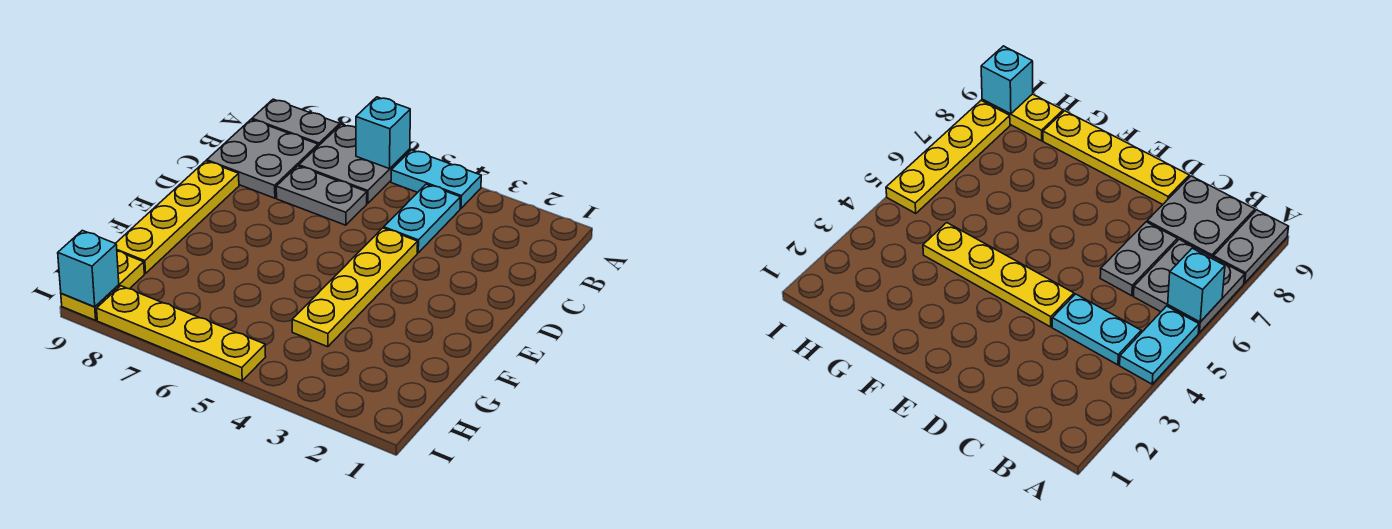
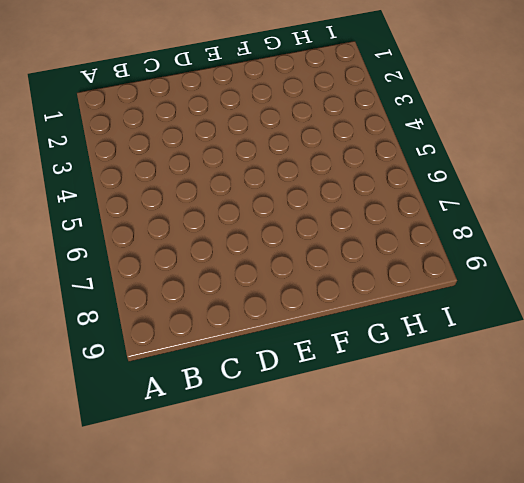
none -> cyan 1x2 plate [391,150,481,208]
none -> grey 2x2 plate [299,124,410,203]
none -> grey 1x2 plate [252,99,340,146]

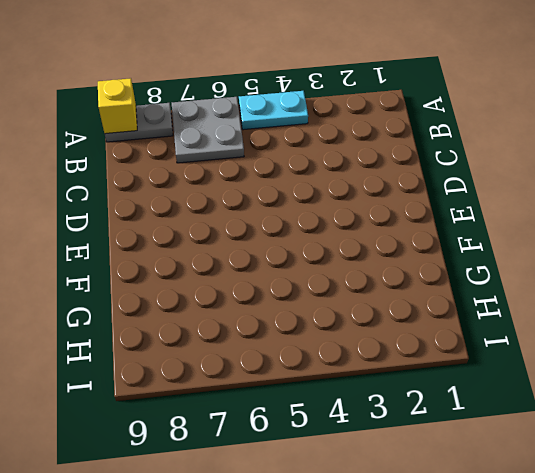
yellow 1x1 brick [98,78,137,134] -> none
none -> cyan 1x2 plate [384,184,460,253]
none -> grey 2x2 plate [207,120,318,198]
none -> grey 1x2 plate [276,166,367,225]

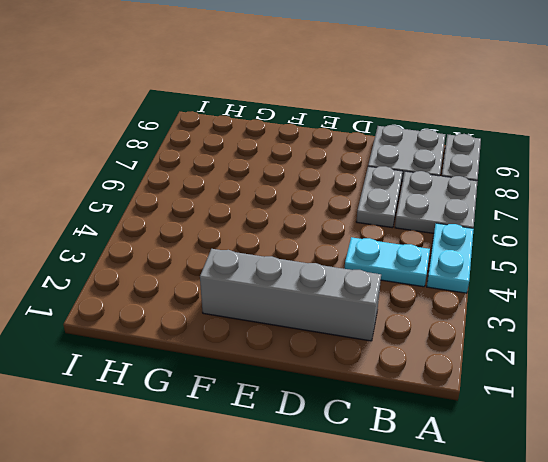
grey 1x4 brick [200,249,381,341] -> none
none -> yellow 1x4 plate [292,228,418,347]
none -> yellow 1x4 plate [116,161,239,274]
none -> yellow 1x2 plate [61,251,144,320]

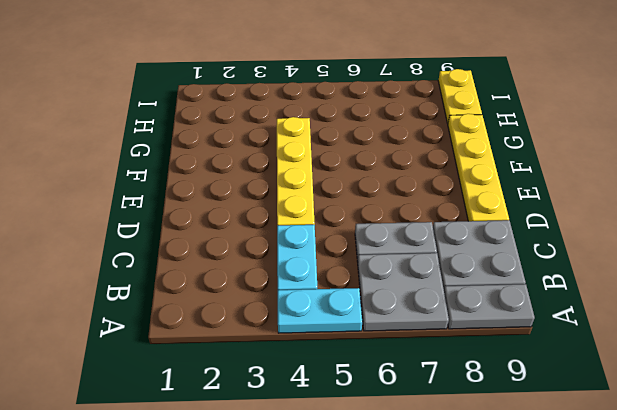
none -> yellow 1x4 plate [97,286,266,381]
none -> cyan 1x1 brick [356,97,410,169]
none -> cyan 1x1 brick [58,230,119,307]

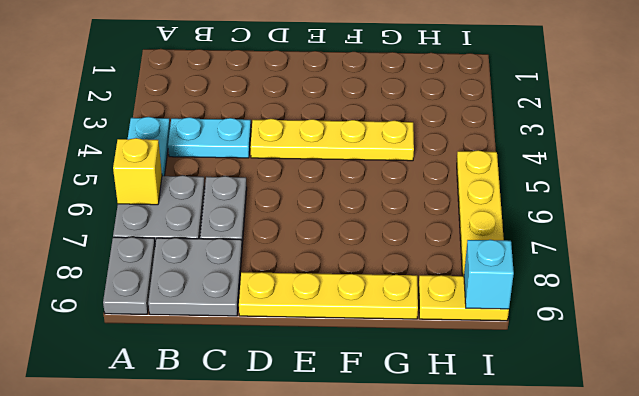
yellow 1x1 brick [113,138,162,205] -> cyan 1x1 brick [356,97,410,169]

